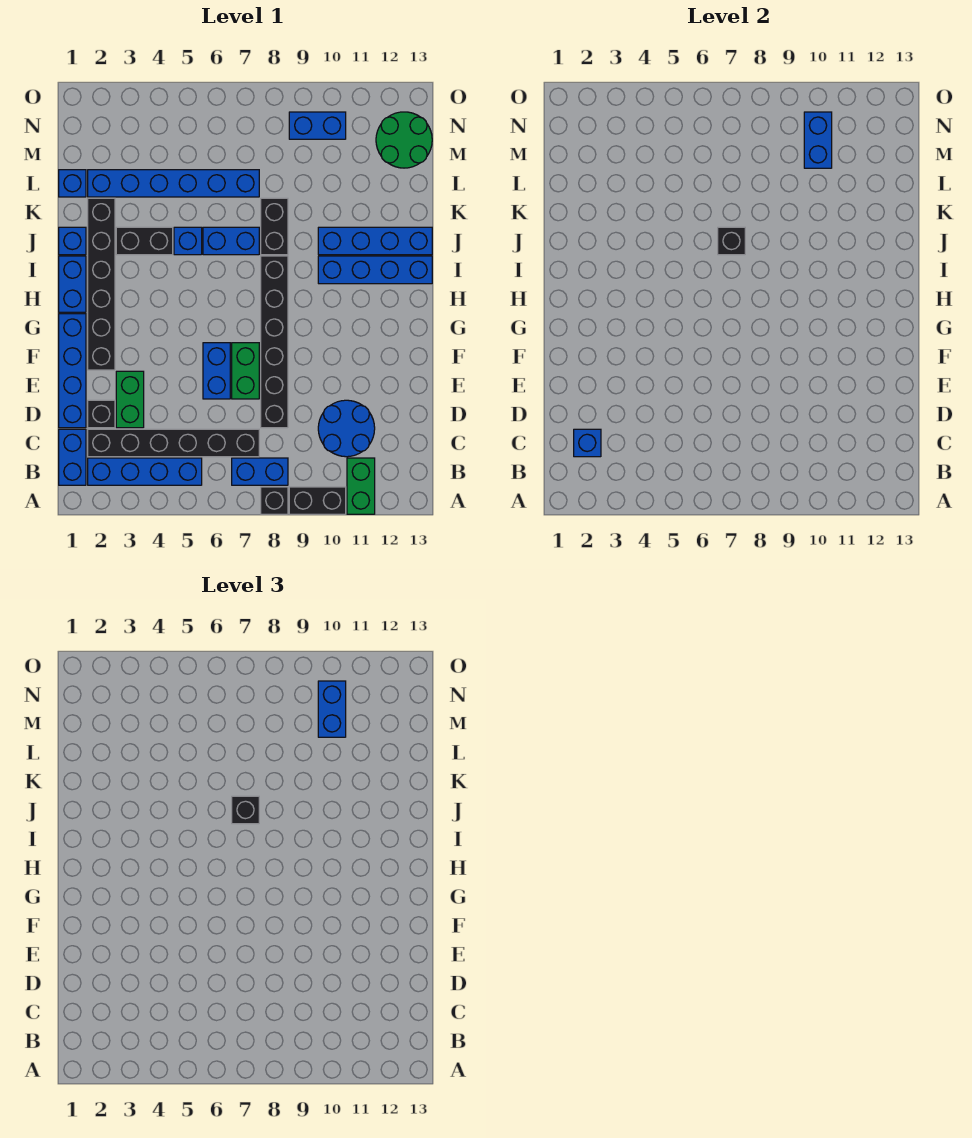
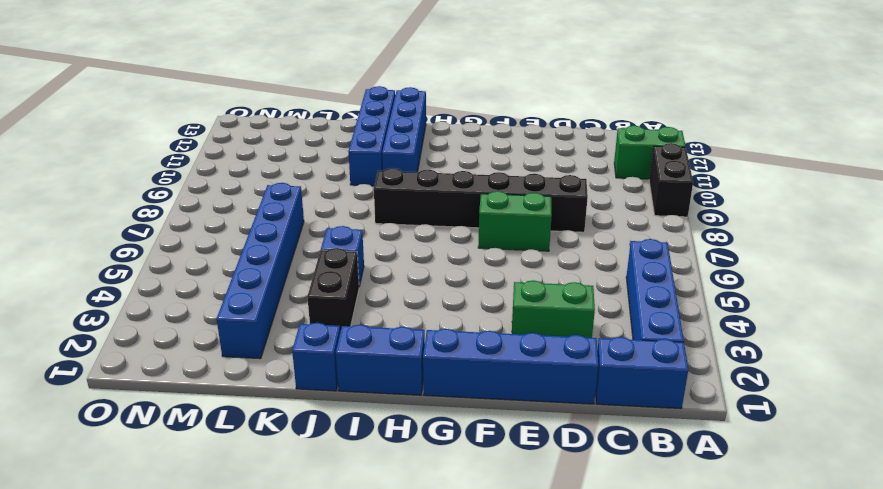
none -> black 1x1 brick [261,487,288,514]
none -> blue 1x2 brick [232,458,288,485]
none -> black 1x6 brick [88,429,259,457]
none -> blue 2x2 round brick [318,400,375,457]

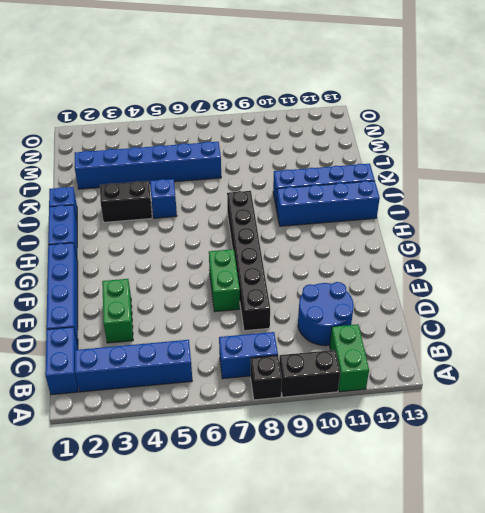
none -> black 1x6 brick [88,429,259,457]
none -> black 1x1 brick [88,400,115,428]
none -> blue 1x2 brick [203,343,230,399]
none -> black 1x6 brick [88,198,115,370]

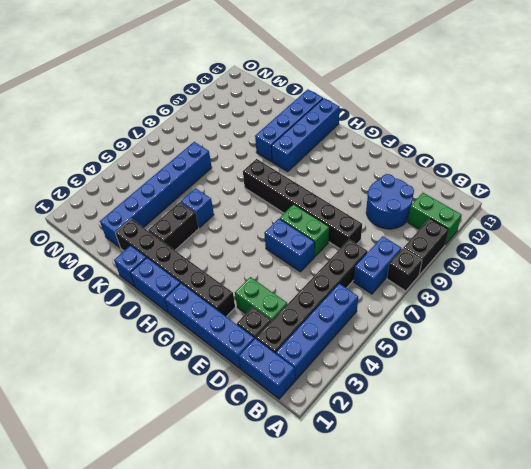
none -> blue 1x2 brick [203,227,259,255]
none -> black 1x2 brick [261,198,288,255]
none -> blue 1x1 brick [59,170,86,197]
none -> green 2x2 round brick [376,112,432,168]

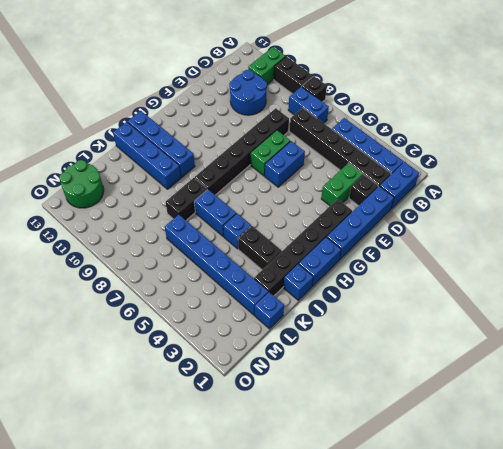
none -> blue 1x2 brick [289,112,346,139]
none -> blue 1x1 brick [574,429,601,457]
none -> black 1x1 brick [718,227,745,255]
none -> blue 1x2 brick [804,112,832,168]

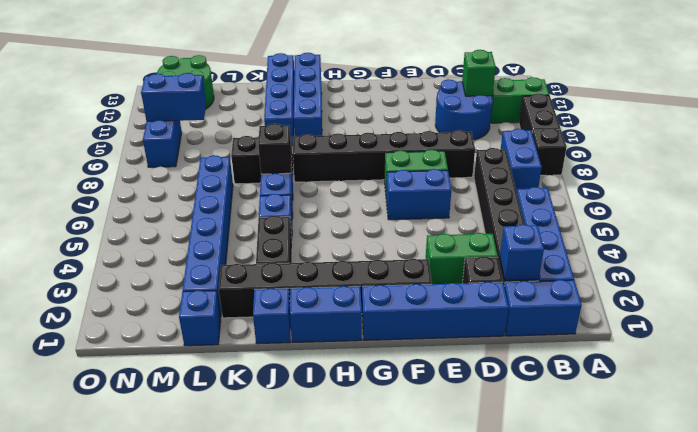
green 1x1 brick [462,50,496,96] -> none
none -> black 1x1 brick [232,796,259,824]
none -> blue 1x2 brick [318,681,346,737]

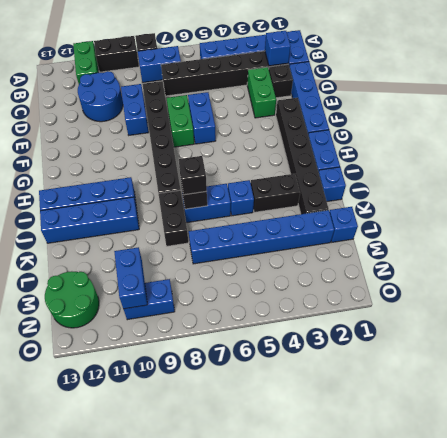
blue 1x2 brick [121,84,149,135] -> blue 1x2 brick moved to [318,681,346,737]

